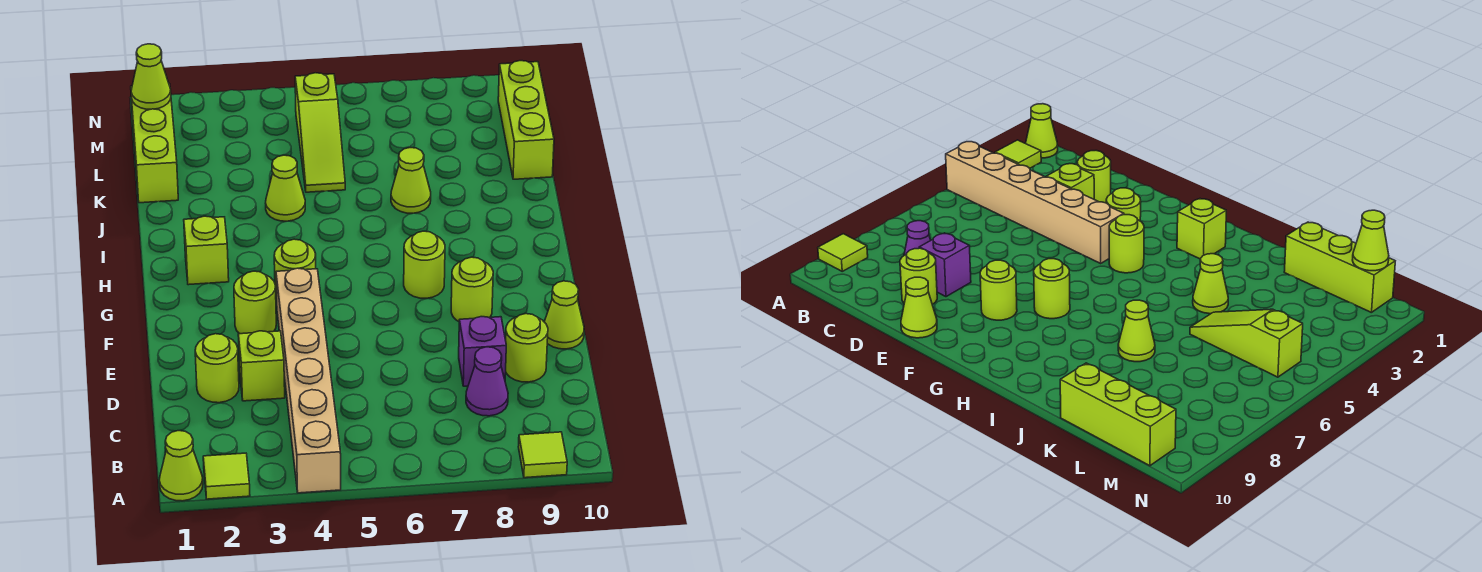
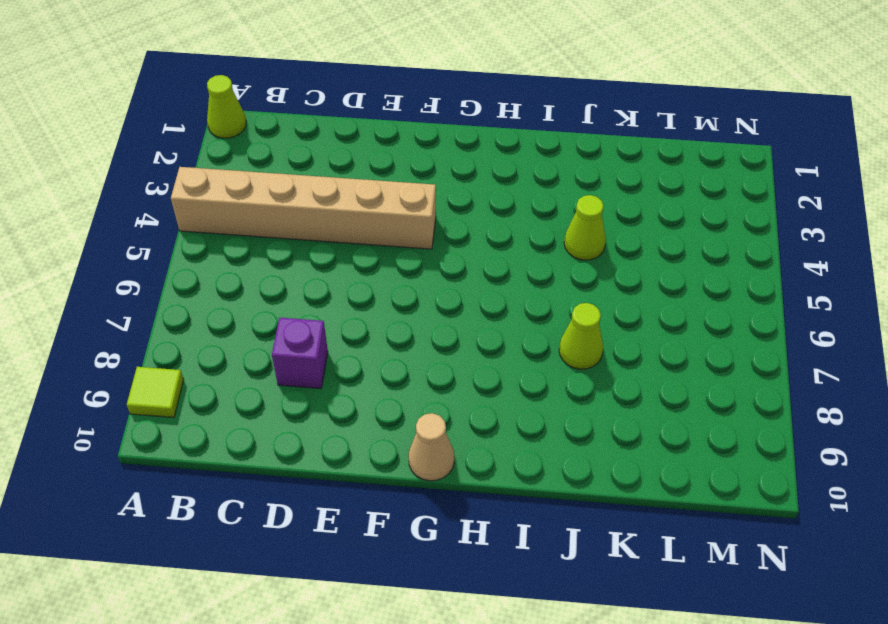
tan 1x1 cone [408,413,454,481] -> none
none -> lime 1x1 tile [203,453,250,499]
none -> purple 1x1 cone [466,347,508,416]
none -> lime 1x1 round brick [195,334,239,403]

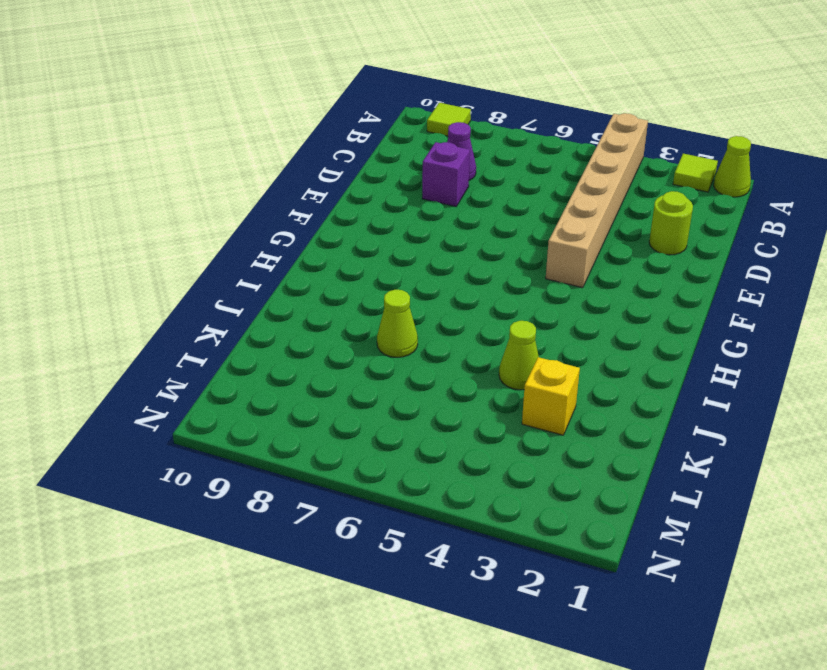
yellow 1x1 brick [522,357,580,435] -> none
none -> lime 1x1 brick [238,331,285,401]
none -> lime 1x1 round brick [506,314,548,382]
none -> lime 1x1 cone [544,281,584,349]

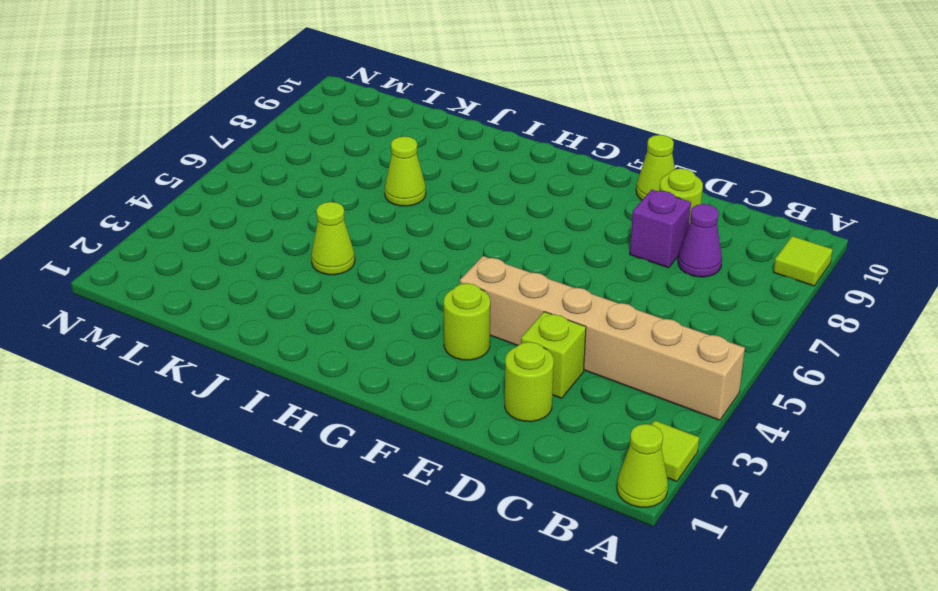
none -> lime 1x1 round brick [451,257,493,321]
none -> lime 1x1 round brick [274,239,316,298]
none -> lime 1x1 round brick [404,231,445,298]

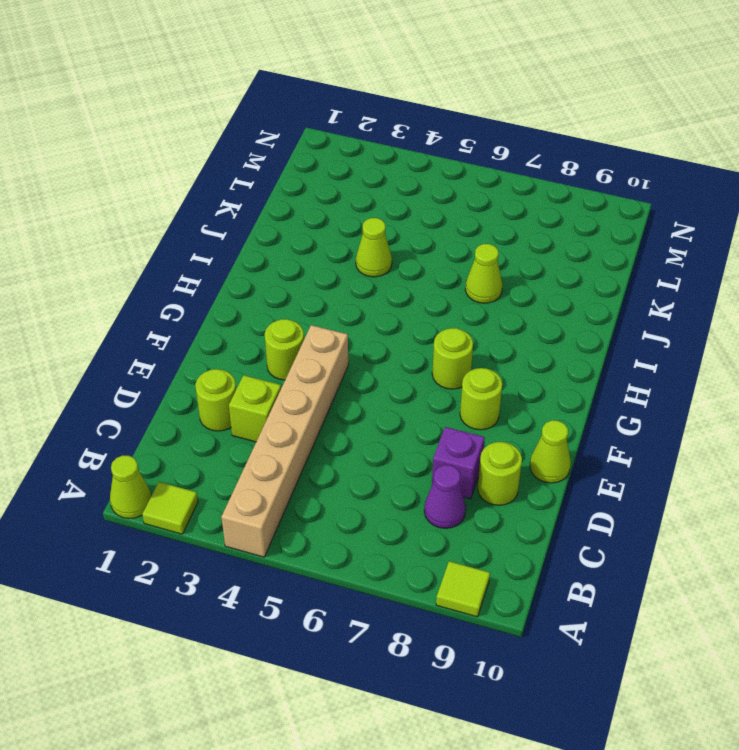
none -> lime 1x1 round brick [274,239,316,298]
none -> lime 1x1 brick [184,216,229,285]
none -> lime 1x3 brick [131,84,178,203]

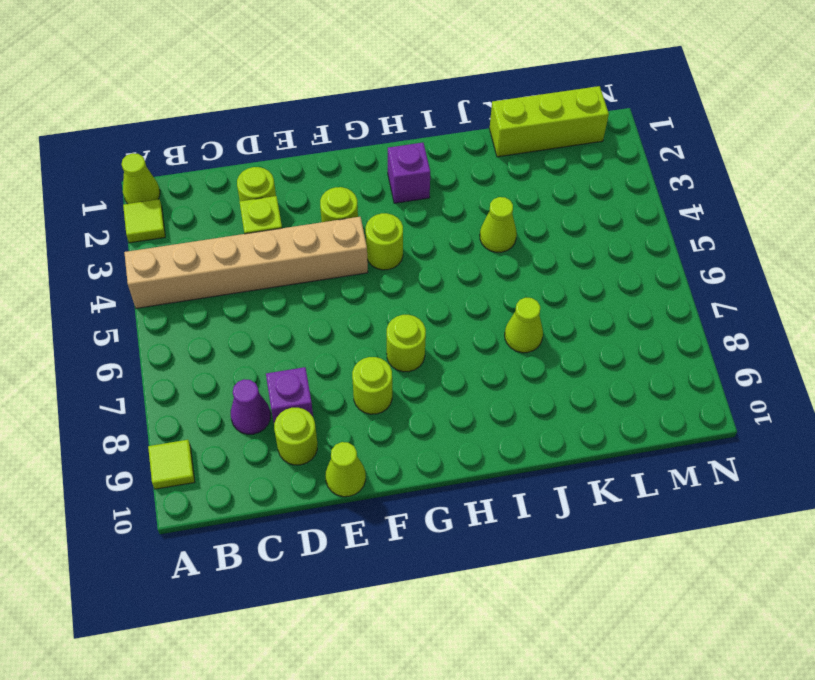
purple 1x1 brick [388,143,430,203] -> lime 1x1 brick [184,216,229,285]
none -> lime 1x3 slope [295,73,345,192]
none -> lime 1x3 brick [498,61,554,179]
none -> lime 1x1 cone [131,44,171,109]

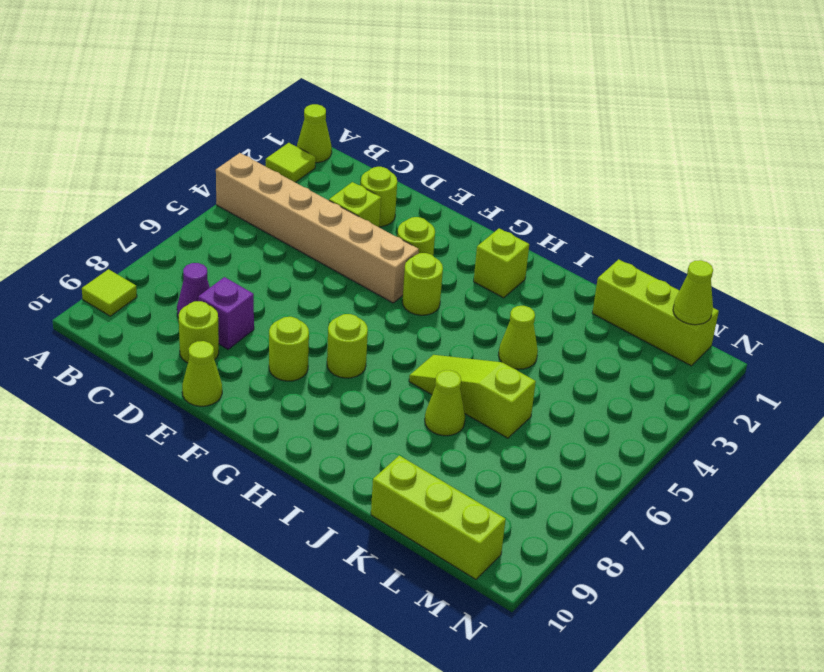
lime 1x3 slope [409,355,536,438] -> lime 1x3 slope moved to [295,73,345,192]

